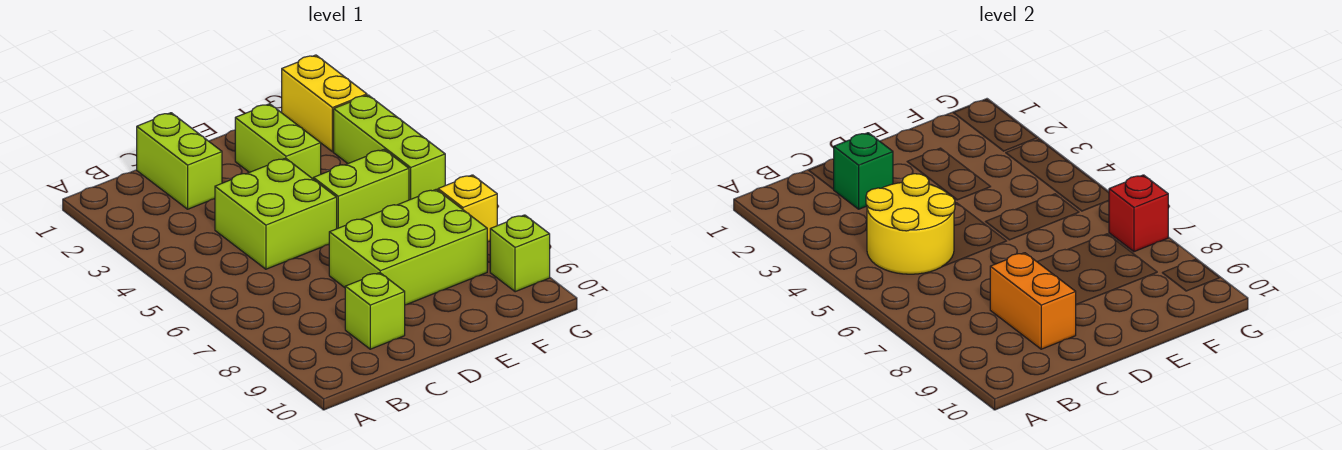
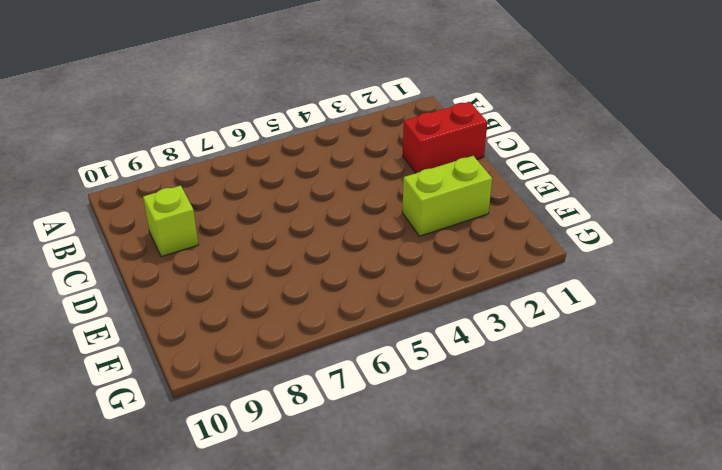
red 1x2 brick [403,102,487,173] -> lime 1x2 brick [137,113,222,209]
none -> lime 2x2 brick [215,158,337,269]
none -> lime 2x3 brick [329,189,487,305]
none -> lime 1x2 brick [313,150,409,229]

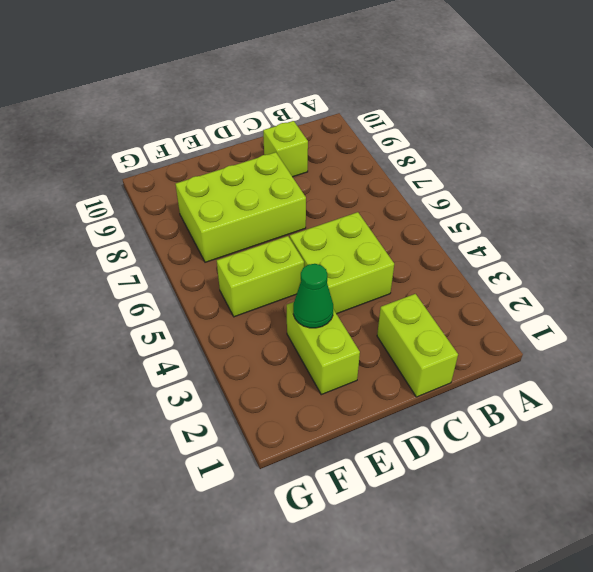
green 1x1 cone [293,264,333,328] -> none
none -> yellow 1x2 brick [282,55,367,152]
none -> lime 1x3 brick [334,95,445,200]
none -> yellow 1x1 brick [438,175,497,242]

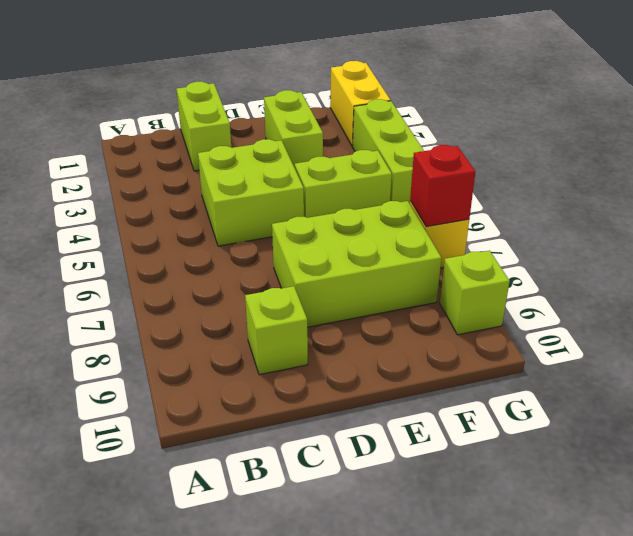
none -> yellow 2x2 round brick [866,174,955,274]
none -> green 1x1 brick [833,133,893,209]
none -> orange 1x2 brick [990,253,1076,349]

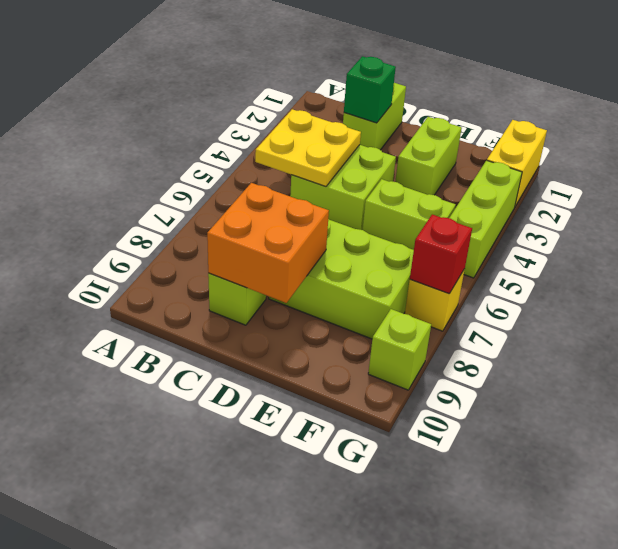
yellow 2x2 plate [255,109,361,186] -> yellow 2x2 round brick [866,174,955,274]
orange 2x2 brick [207,183,329,303] -> orange 1x2 brick [990,253,1076,349]

